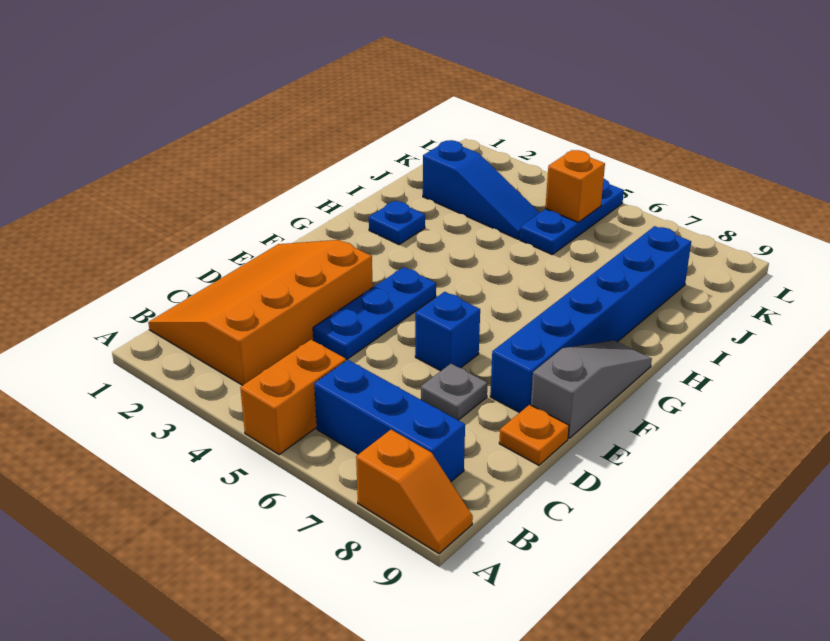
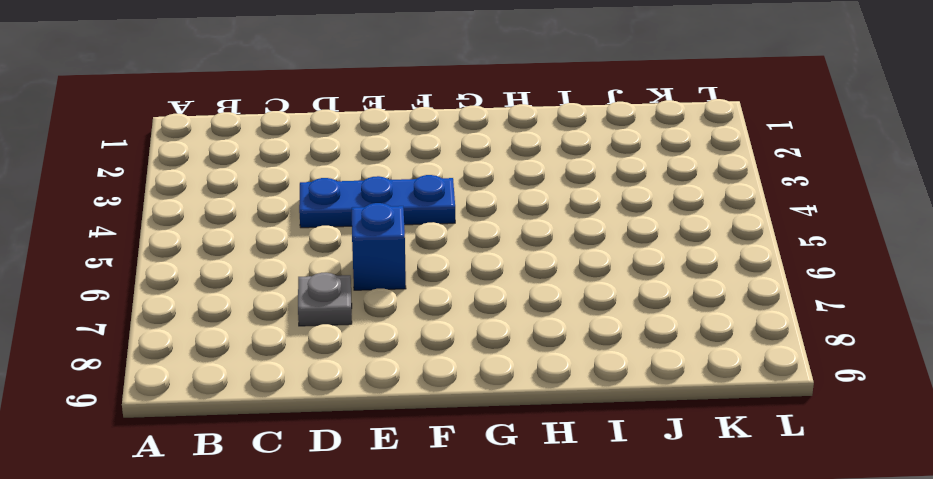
none -> orange 1x2 brick [240,340,346,454]
none -> orange 1x2 slope [356,430,473,554]
none -> orange 3x4 slope [148,240,373,385]

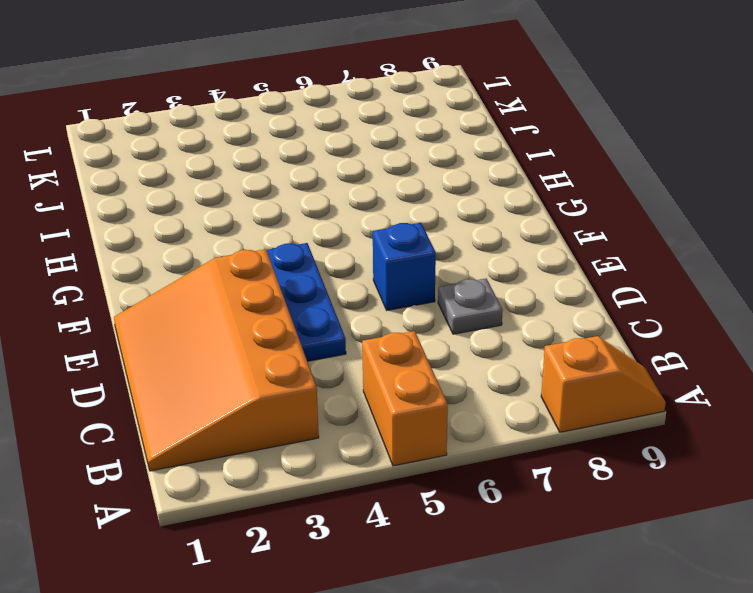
none -> blue 1x3 brick [314,360,465,482]
none -> orange 1x1 plate [499,405,569,465]
none -> blue 1x6 brick [490,226,691,413]

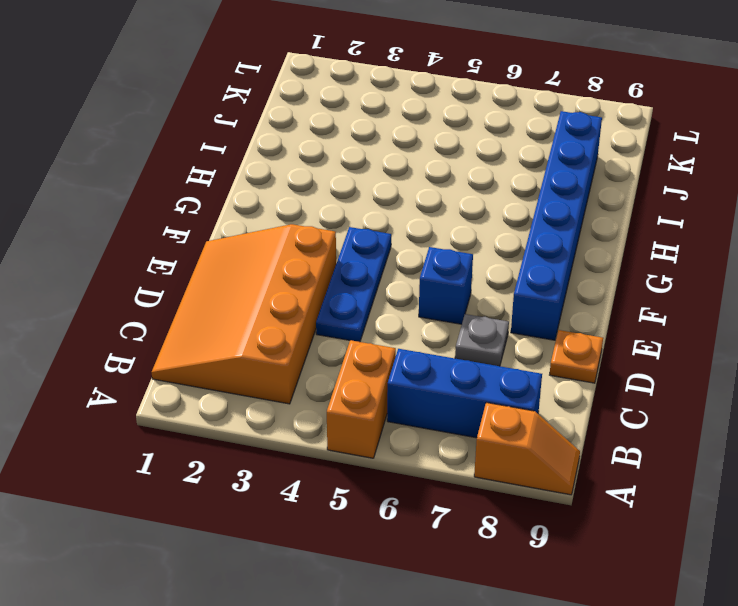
none -> grey 1x3 slope [531,340,652,439]
none -> blue 1x1 plate [369,201,425,245]
none -> blue 1x3 slope [423,140,540,239]

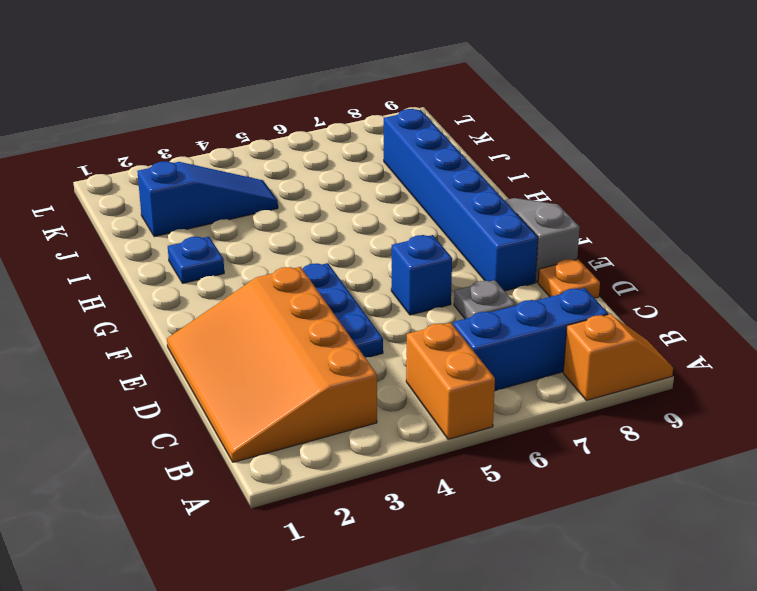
none -> blue 1x3 plate [520,179,624,254]
none -> orange 1x1 brick [545,150,605,222]

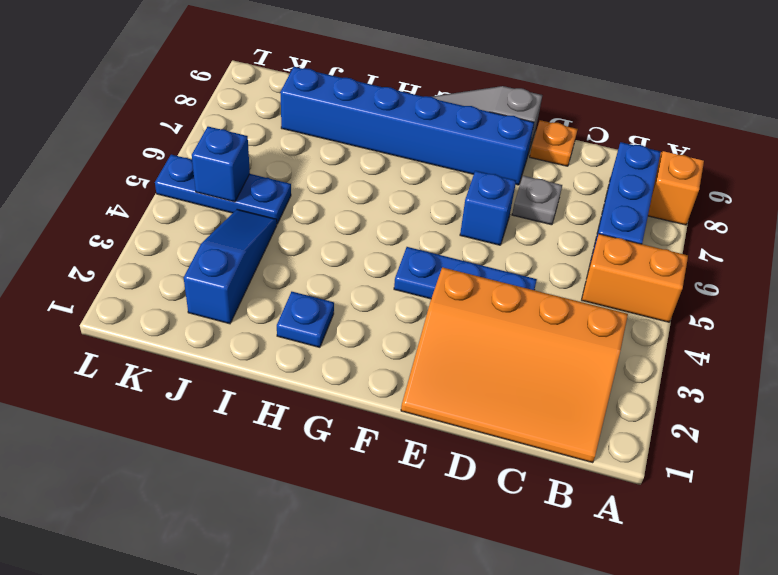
blue 1x1 brick [192,127,250,202] -> orange 1x1 brick [545,150,605,222]

